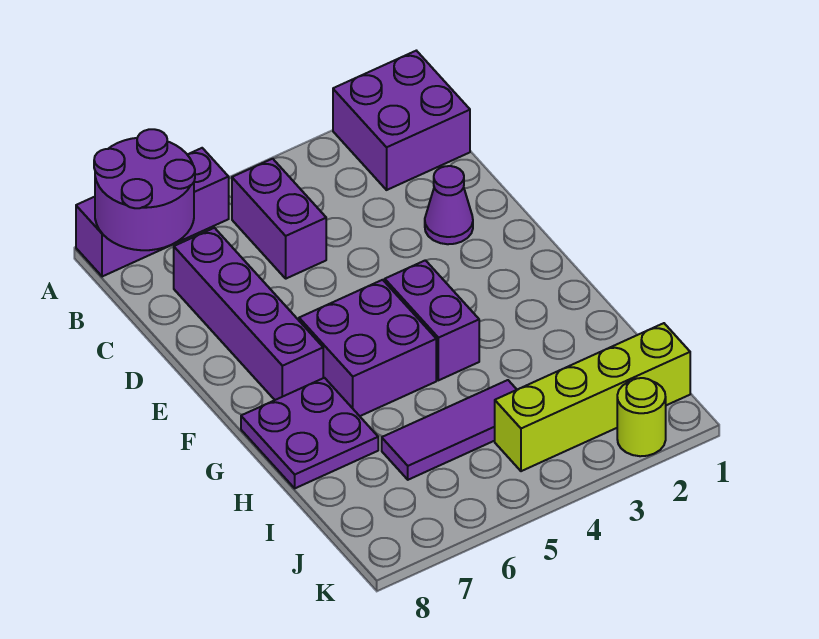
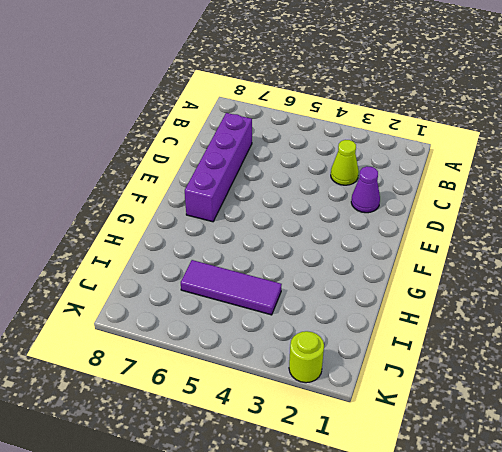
lime 1x1 cone [331,140,359,185] -> none
none -> purple 2x2 brick [333,51,470,190]
none -> purple 1x3 brick [76,148,229,277]
none -> purple 1x2 brick [232,159,326,279]

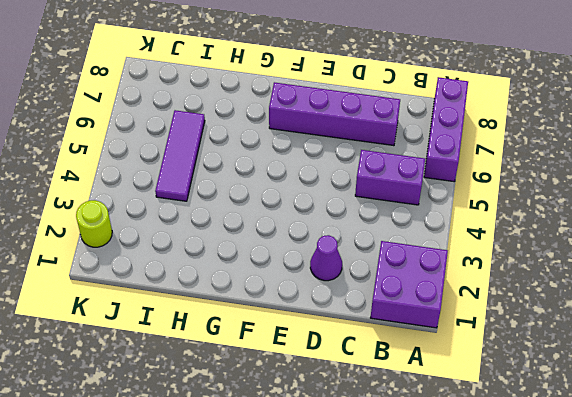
none -> purple 1x2 brick [385,260,479,380]
none -> purple 2x2 brick [299,280,436,416]
none -> purple 2x2 plate [241,378,378,488]

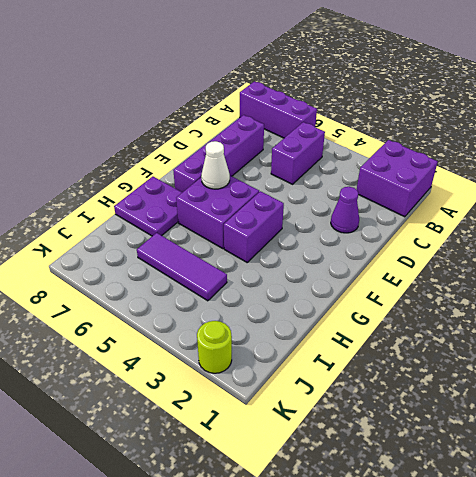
white 1x1 cone [201,141,230,189] -> none
none -> lime 1x4 brick [495,323,690,471]
none -> purple 2x2 round brick [94,129,195,250]

